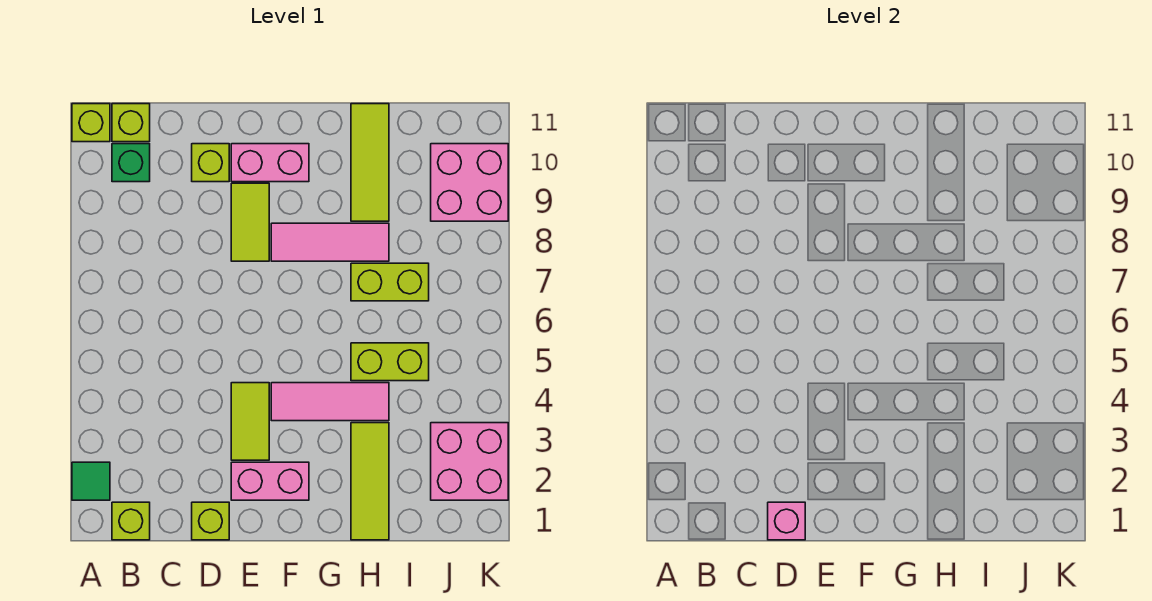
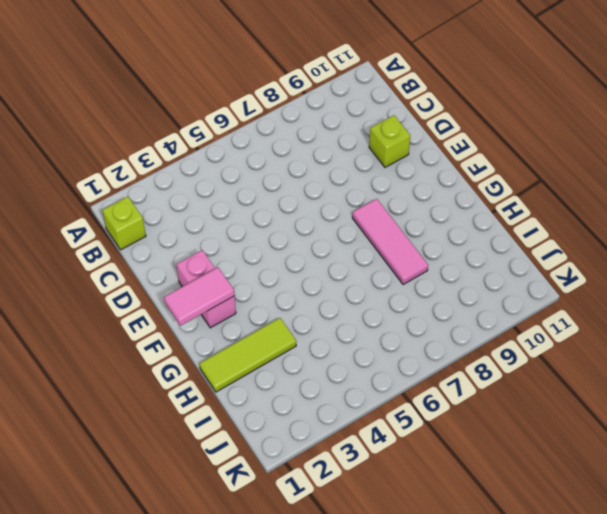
pink 1x2 tile [164,268,235,326] -> none
none -> green 1x1 tile [72,462,110,500]
none -> lime 1x1 brick [72,104,110,142]
none -> green 1x1 brick [112,144,150,182]

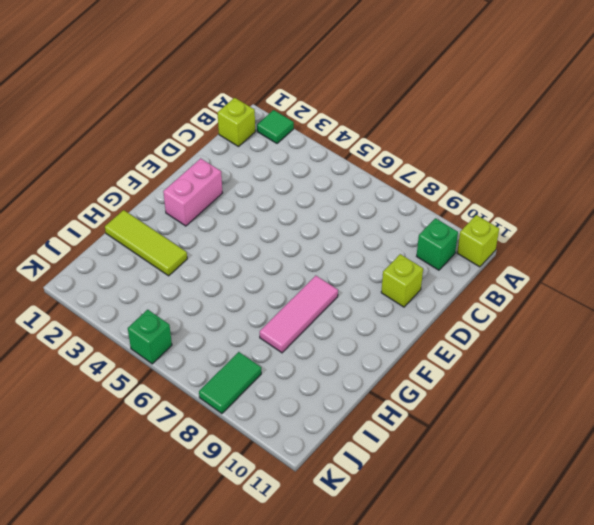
green 1x2 tile [199,352,261,414] -> none
green 1x1 brick [128,310,172,364] -> none
none -> lime 1x1 brick [112,104,150,142]
none -> lime 1x1 brick [192,502,229,540]
none -> lime 1x2 tile [231,383,269,460]

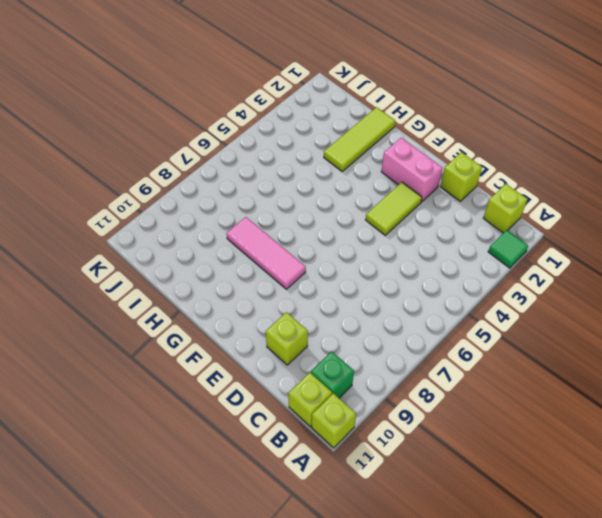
none -> lime 1x2 tile [231,183,269,261]
none -> pink 1x2 brick [231,144,309,182]
none -> pink 1x3 tile [271,383,389,421]

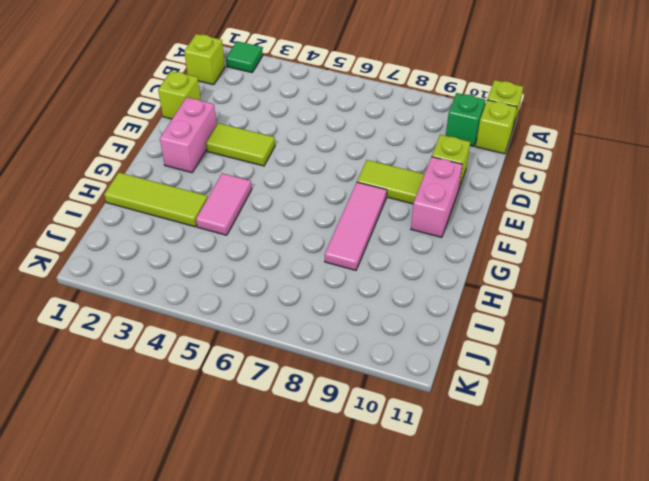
pink 1x2 tile [196,173,252,235] -> pink 1x3 tile [271,383,389,421]
none -> lime 1x2 brick [351,343,429,381]
none -> lime 1x2 brick [351,263,429,301]
none -> lime 1x3 tile [351,104,389,221]

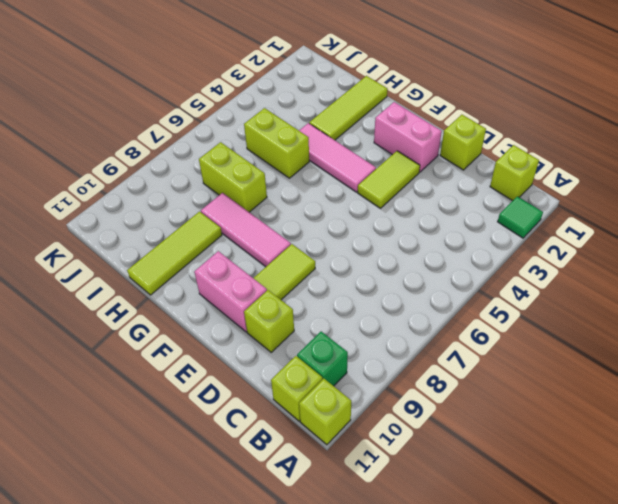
none -> pink 2x2 brick [431,423,508,500]
none -> pink 2x2 brick [431,144,508,221]
none -> pink 1x1 brick [768,502,805,540]

